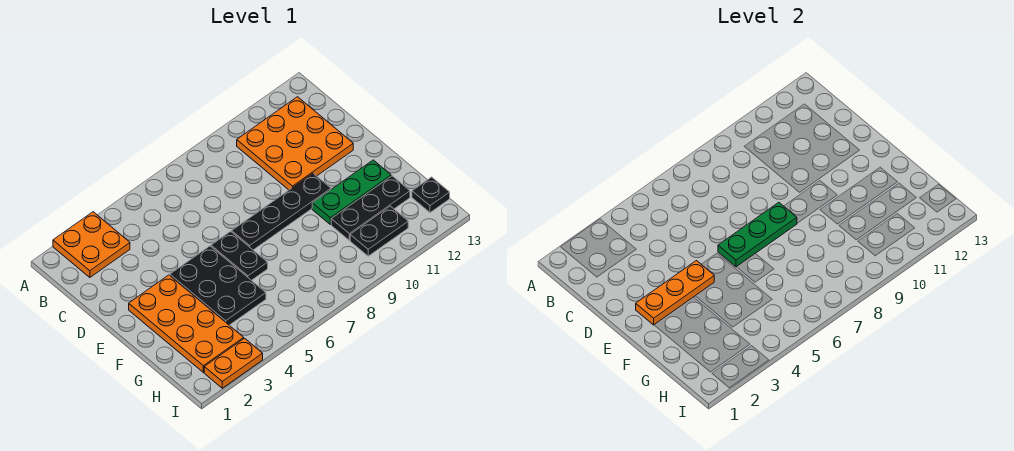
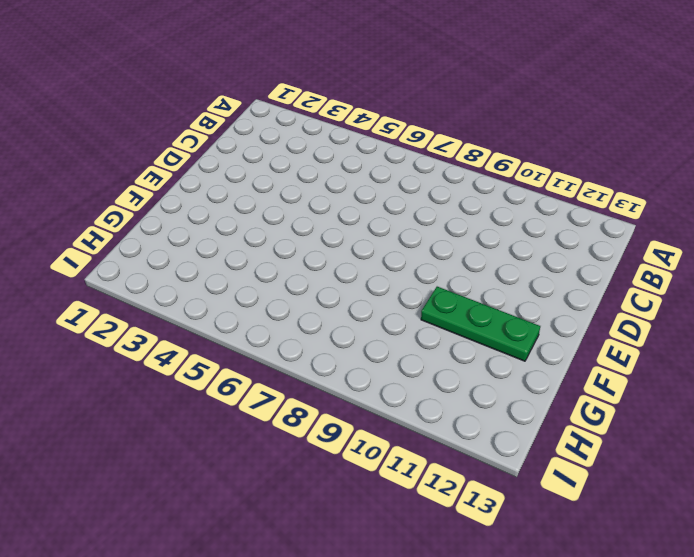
none -> orange 2x2 plate [53,212,130,277]
none -> orange 3x3 plate [237,97,353,190]
none -> orange 2x4 plate [129,275,244,372]

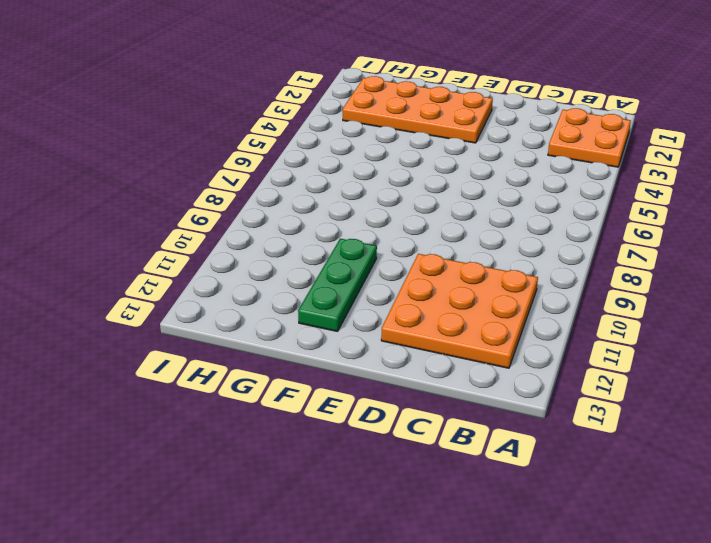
none -> black 2x3 plate [170,246,266,325]
none -> black 1x2 plate [211,231,268,280]
none -> black 1x4 plate [232,174,331,250]

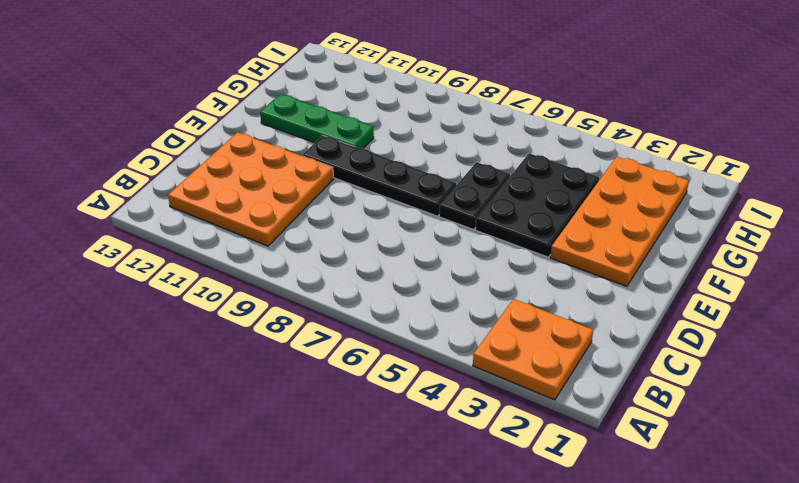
none -> black 1x3 plate [331,176,410,240]
none -> black 1x2 plate [350,206,408,256]
none -> black 1x1 plate [412,177,450,213]

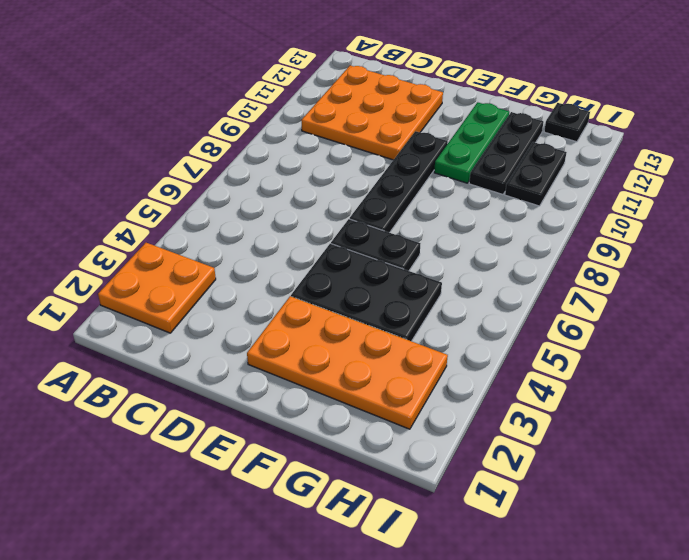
none -> orange 1x2 plate [204,338,263,388]
none -> orange 1x3 plate [636,261,714,325]
none -> green 1x3 plate [718,202,797,267]

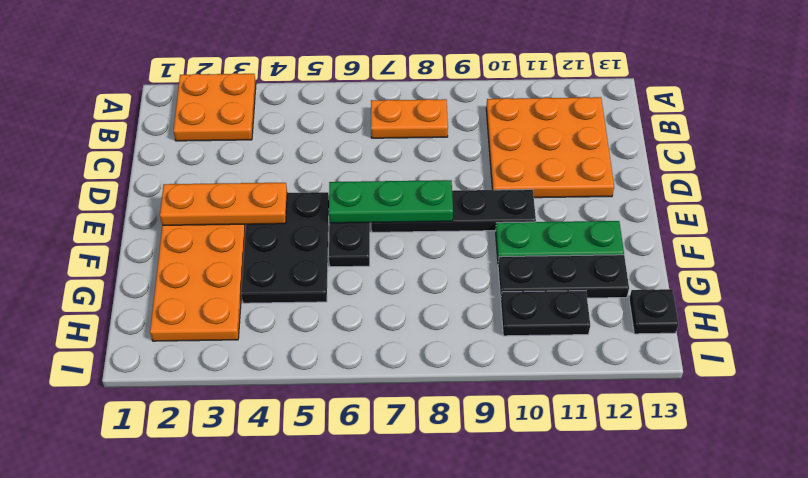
orange 1x2 plate [371,99,448,138] -> orange 1x2 plate moved to [204,338,263,388]

